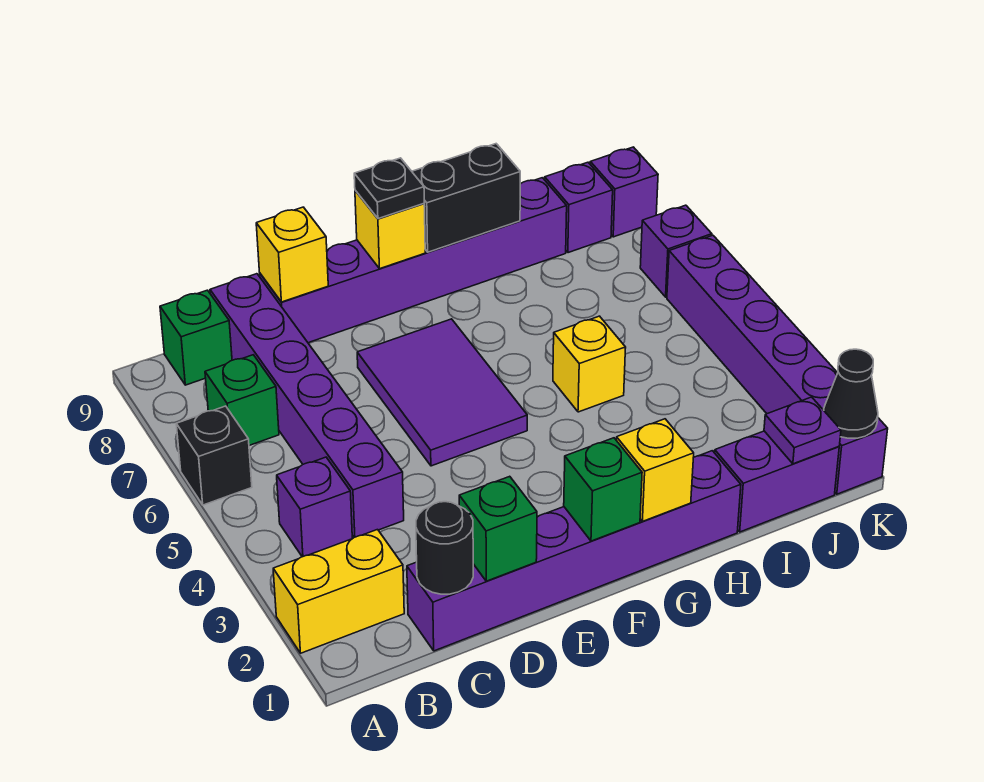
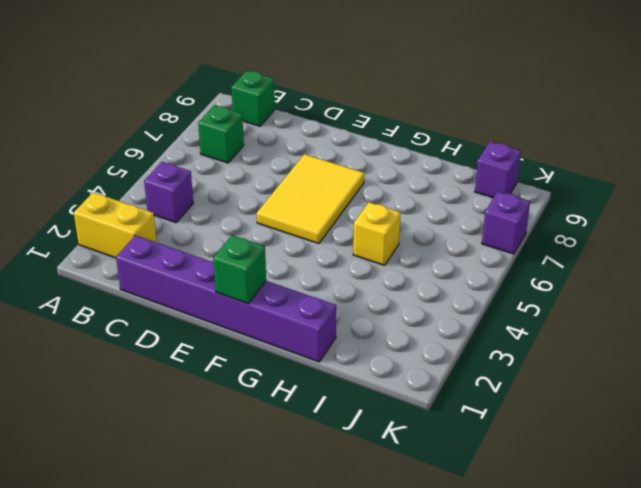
yellow 2x3 tile [257,154,364,244] -> purple 2x3 tile [357,319,527,466]
none -> black 1x1 brick [176,406,252,505]
none -> purple 1x6 brick [210,274,404,537]
none -> purple 1x6 brick [260,178,567,343]

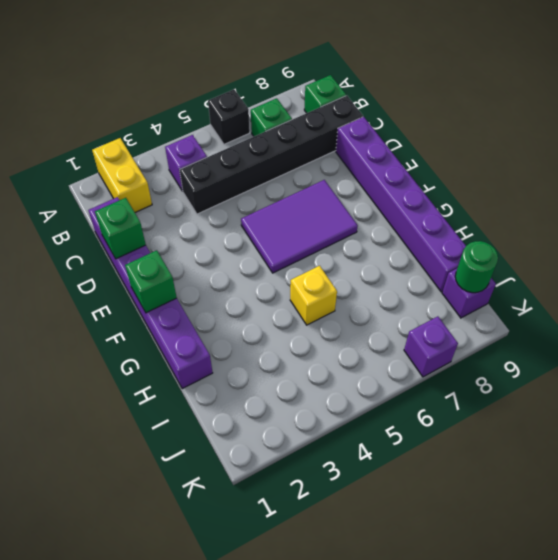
black 1x6 brick [180,96,363,214] -> purple 1x6 brick [210,274,404,537]
green 1x1 round brick [455,241,498,293] -> none
none -> purple 1x2 brick [715,431,839,532]
none -> purple 1x6 brick [667,235,888,494]
none -> purple 1x1 brick [590,147,658,237]

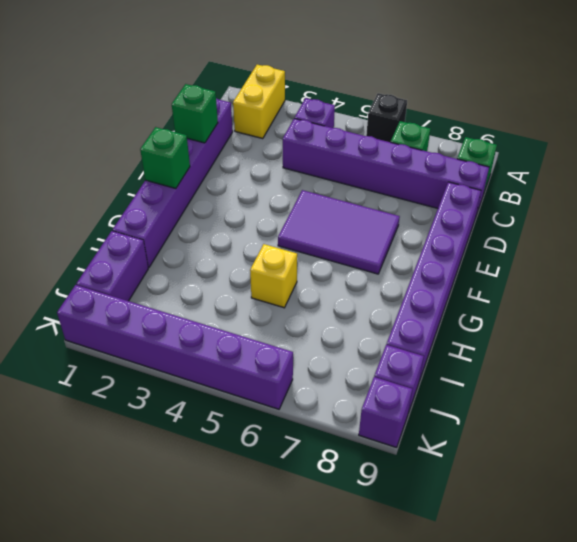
none -> purple 1x1 brick [640,205,712,297]
none -> black 1x1 round brick [416,502,473,594]
none -> yellow 1x1 brick [256,207,328,302]

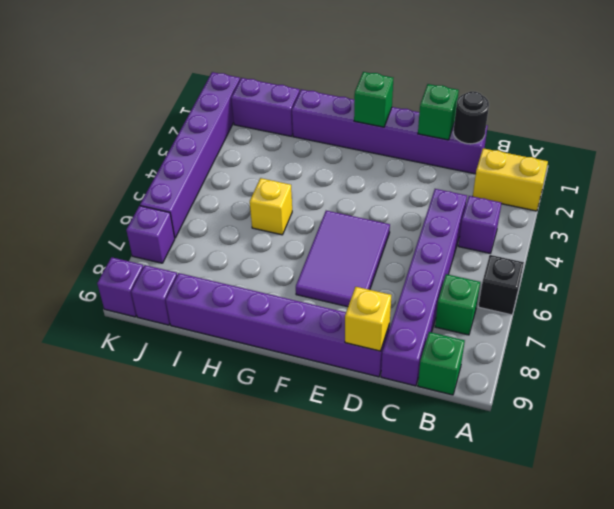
none -> yellow 1x1 brick [355,190,425,269]
none -> yellow 1x1 brick [616,419,694,521]
none -> black 1x2 brick [412,144,520,252]

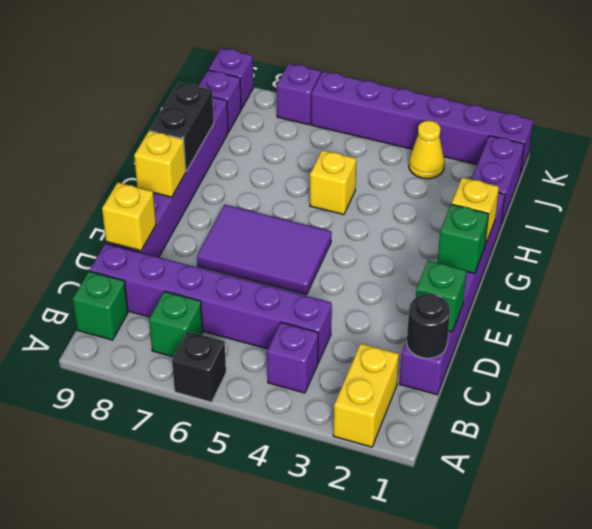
yellow 1x1 cone [409,121,444,179] -> none
none -> purple 1x1 plate [764,397,841,464]
none -> black 1x1 cone [824,349,878,438]
none -> black 1x1 plate [354,158,424,219]

